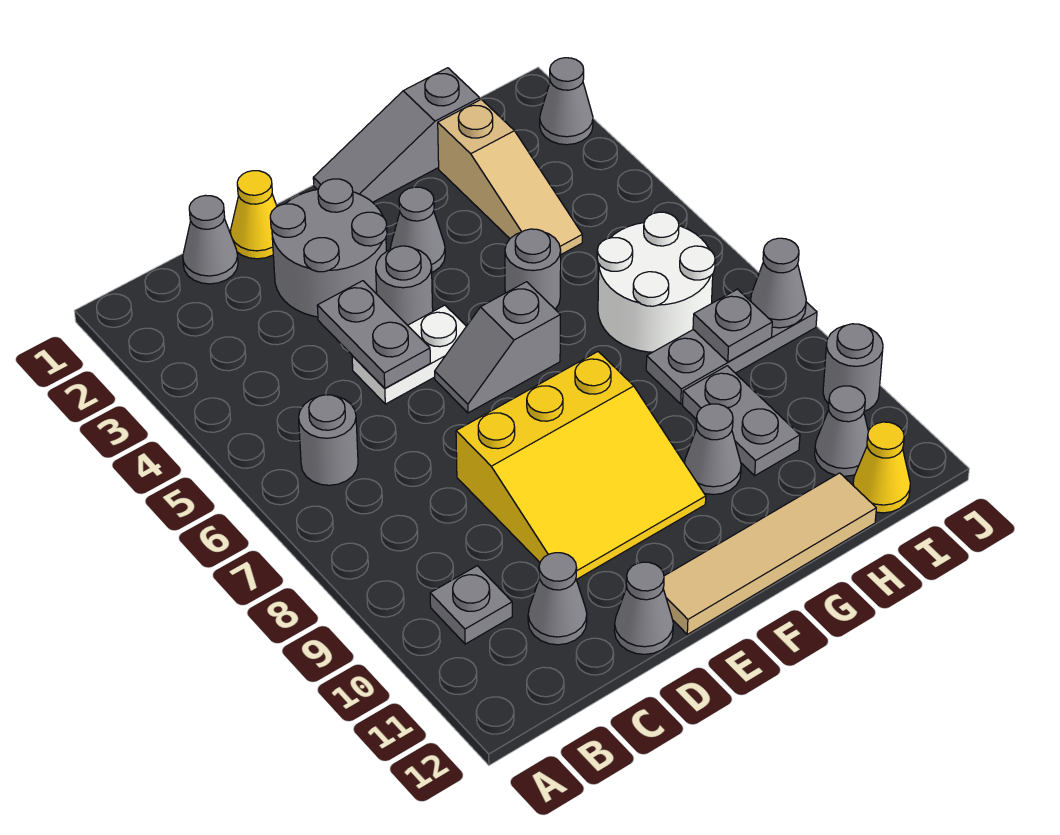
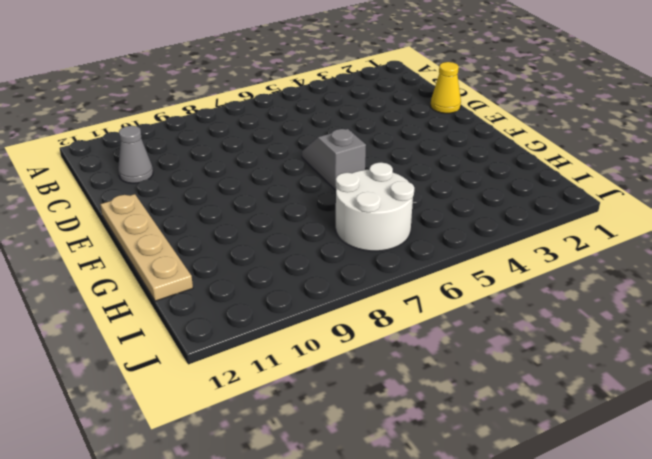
tan 1x4 plate [100,194,193,301] -> tan 1x4 tile [663,473,876,634]
none -> grey 1x1 round brick [299,395,358,485]
none -> grey 1x1 plate [430,566,512,644]
none -> grey 1x1 cone [183,195,238,284]

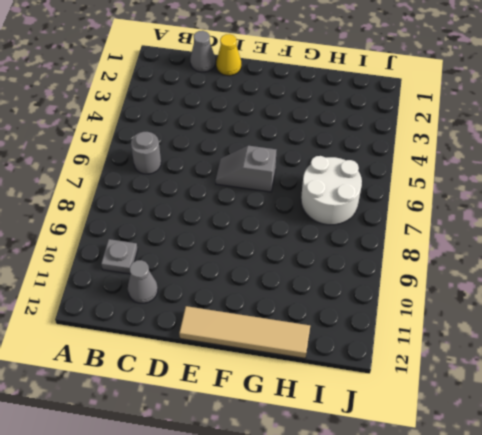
none -> grey 2x2 round brick [270,179,387,317]
none -> white 1x2 plate [352,305,466,404]
none -> yellow 3x3 slope [456,352,706,580]

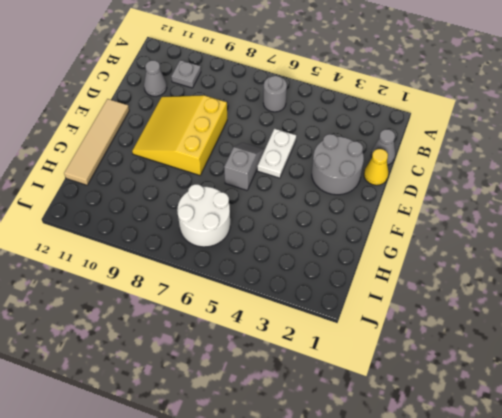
none -> grey 1x1 cone [614,562,673,654]
none -> grey 1x1 round brick [376,246,433,325]
none -> grey 1x3 slope [313,68,480,202]

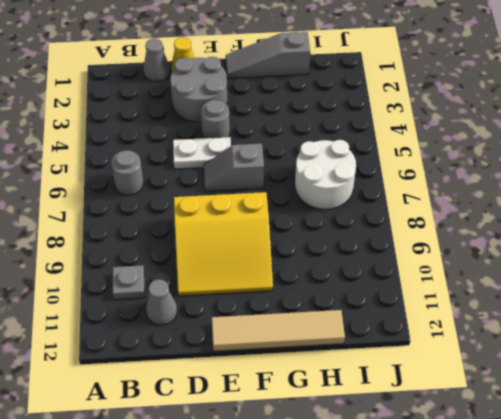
none -> grey 1x1 cone [614,562,673,654]
none -> grey 1x1 cone [390,187,445,272]
none -> grey 1x1 round brick [505,229,561,309]

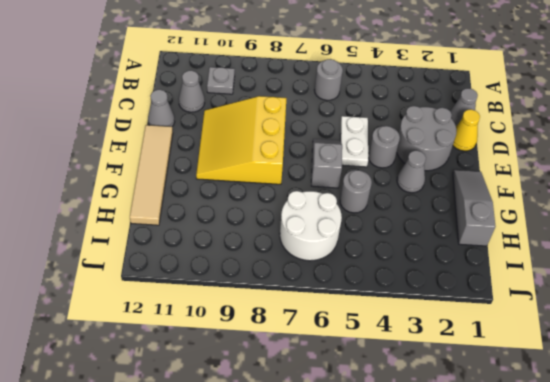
none -> grey 1x1 cone [685,404,741,495]
none -> tan 1x3 slope [438,99,582,254]
none -> grey 1x3 plate [646,297,817,404]

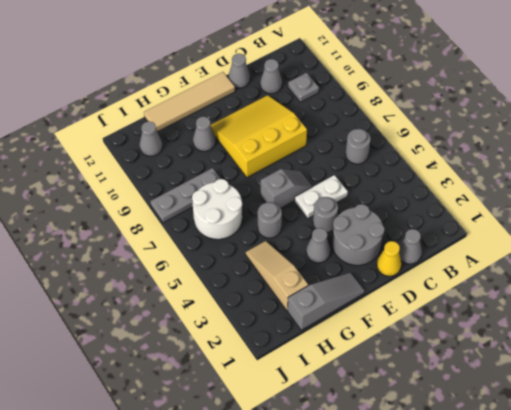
none -> grey 1x2 plate [683,366,800,476]
none -> yellow 1x1 cone [853,422,910,513]
none -> grey 1x1 cone [540,58,593,145]

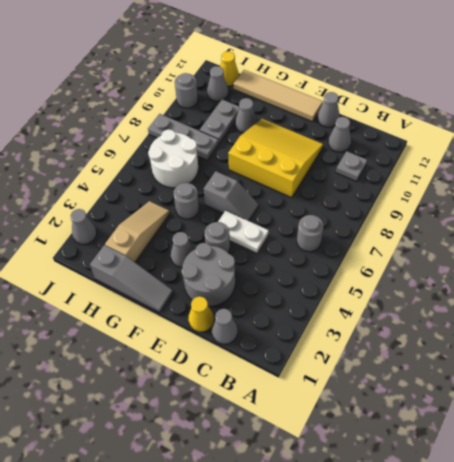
none -> grey 1x2 plate [317,281,430,388]
none -> grey 1x1 plate [693,289,772,362]
none -> grey 1x1 cone [751,238,806,328]

